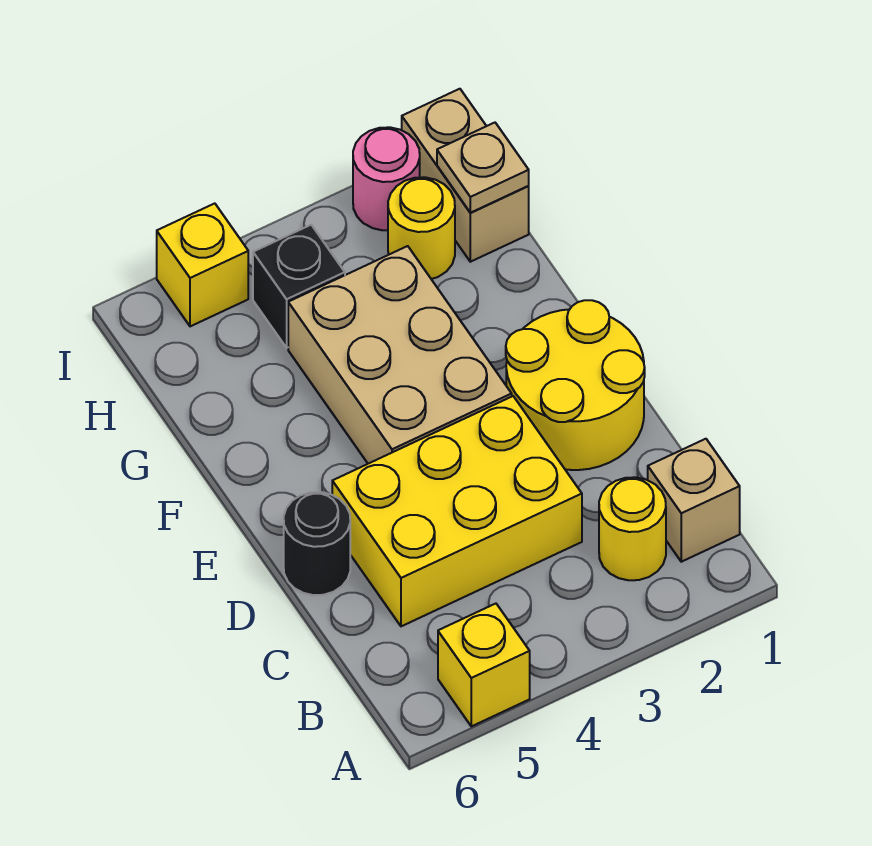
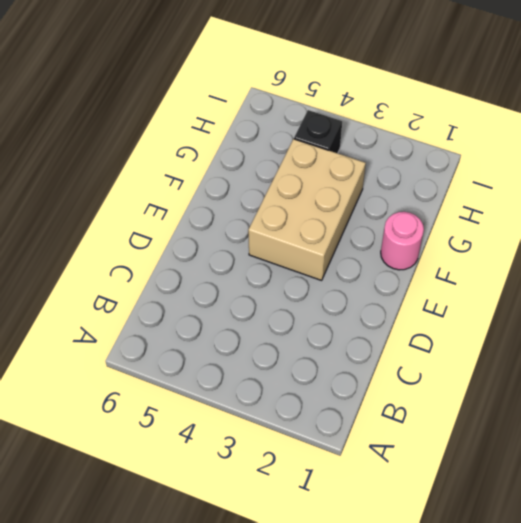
pink 1x1 round brick [381,212,424,270] -> pink 1x1 round brick moved to [353,127,420,230]
none -> yellow 1x1 brick [438,604,530,726]
none -> tan 1x1 brick [648,439,740,562]
none -> yellow 1x1 round brick [599,477,666,580]

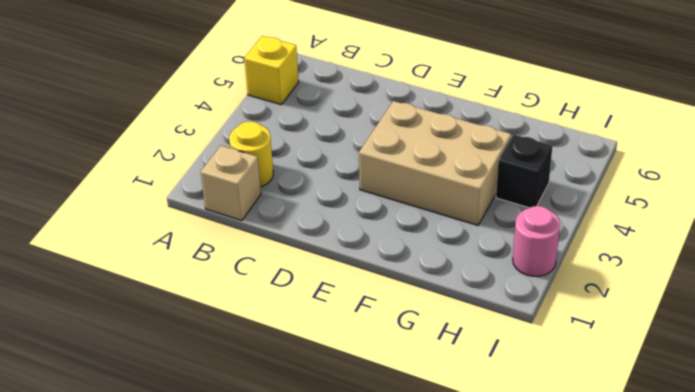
none -> yellow 2x3 brick [332,396,582,626]
none -> yellow 2x2 round brick [506,300,645,470]
none -> black 1x1 round brick [284,492,350,595]

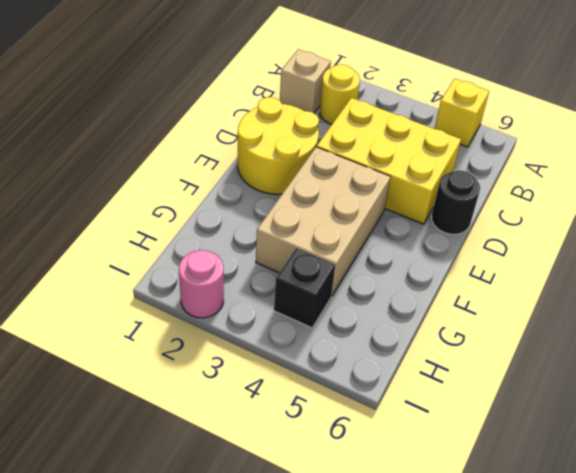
none -> tan 1x2 brick [402,89,529,262]
none -> yellow 1x1 round brick [388,177,455,279]
none -> yellow 1x1 brick [157,203,248,326]

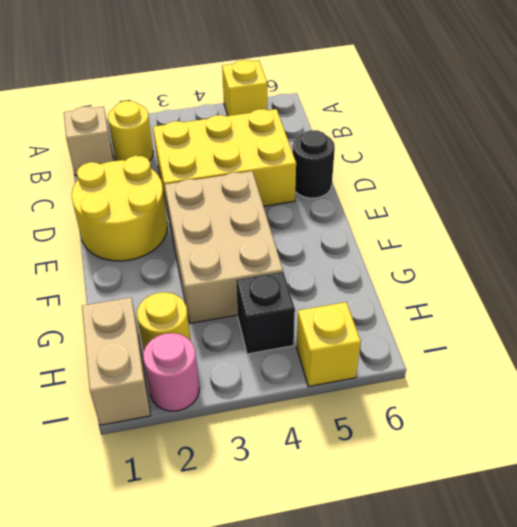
none -> tan 1x1 plate [437,123,529,213]

